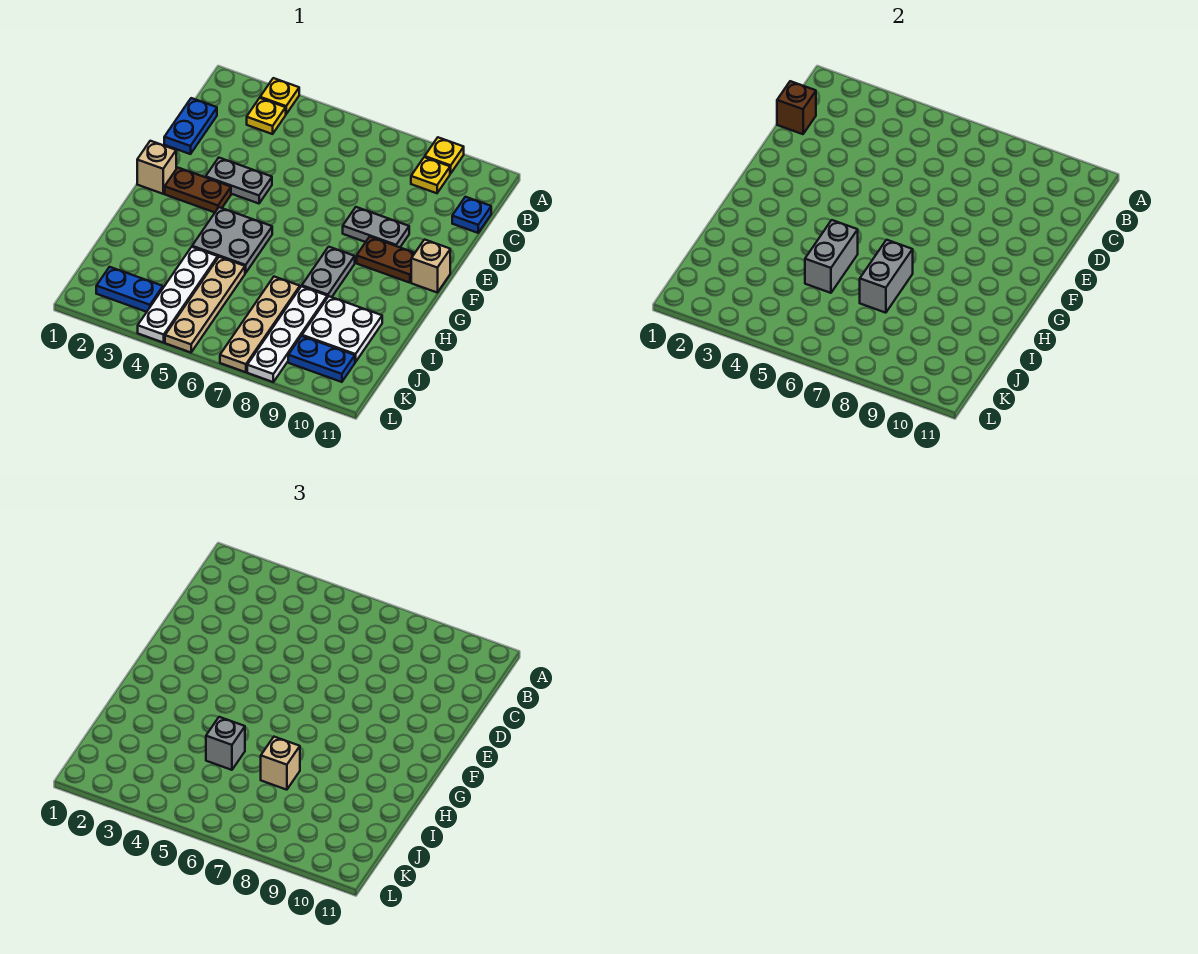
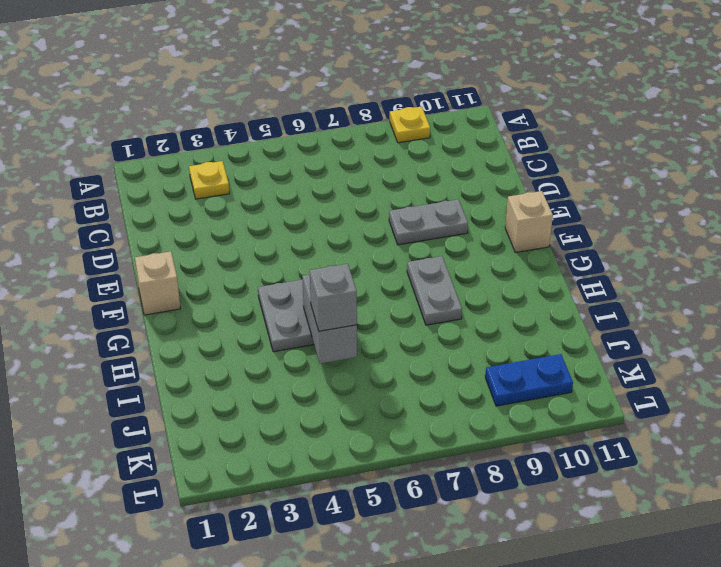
none -> yellow 1x1 plate [260,78,299,114]
none -> yellow 1x1 plate [411,157,450,193]
none -> blue 1x2 plate [164,98,217,154]

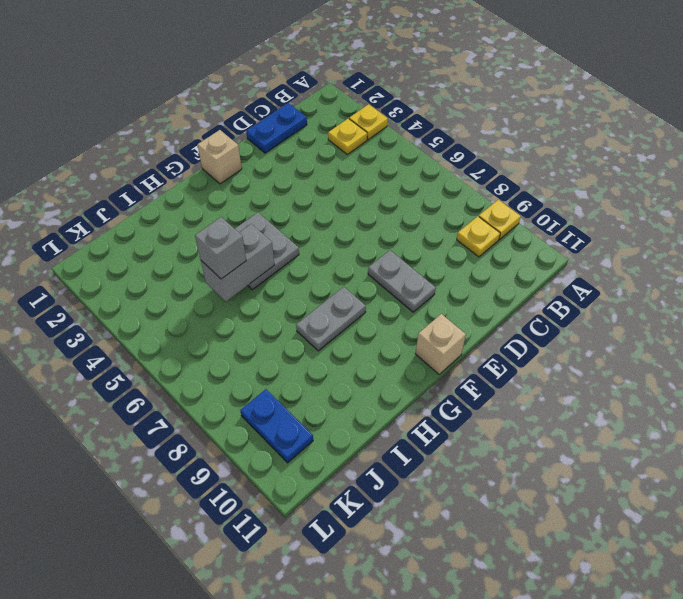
none -> blue 1x1 plate [452,197,491,233]
none -> grey 1x2 plate [206,158,272,204]
none -> brown 1x2 plate [165,168,231,212]

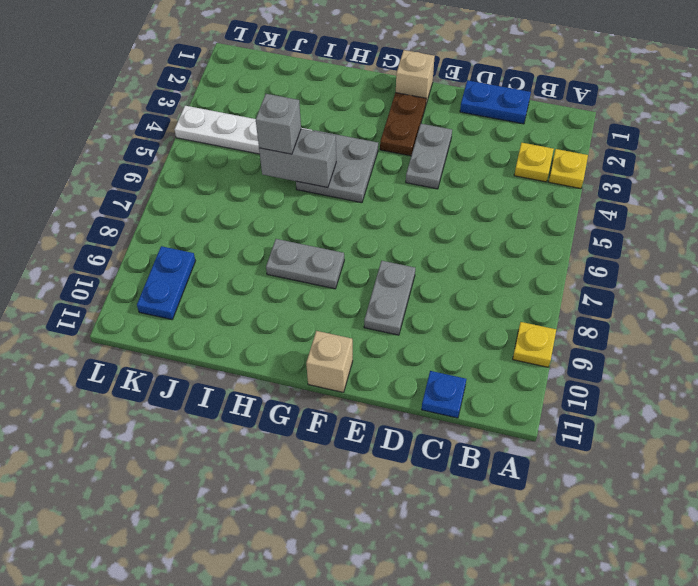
none -> yellow 1x1 plate [411,157,450,193]
none -> brown 1x2 plate [357,237,415,283]
none -> tan 1x4 plate [165,257,245,352]

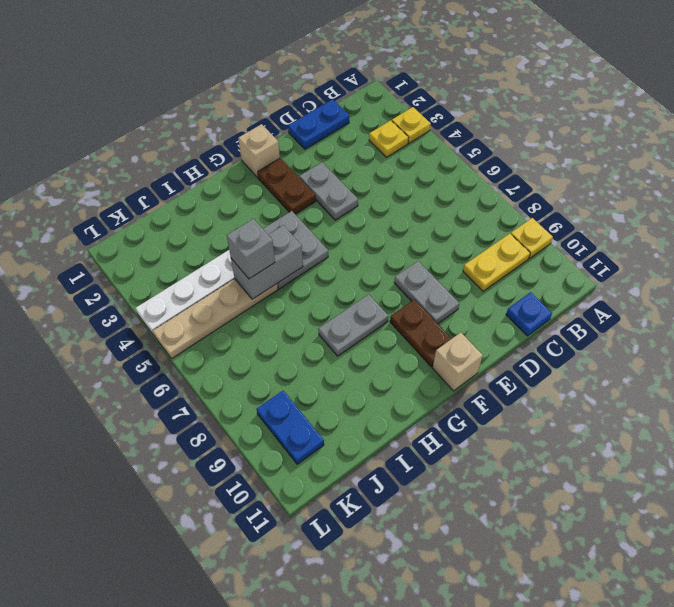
yellow 1x2 plate [463,234,530,291] -> yellow 1x1 plate [411,157,450,193]
none -> tan 1x4 plate [220,277,300,372]
none -> white 1x4 plate [247,286,327,382]
none -> white 2x2 plate [302,296,382,362]

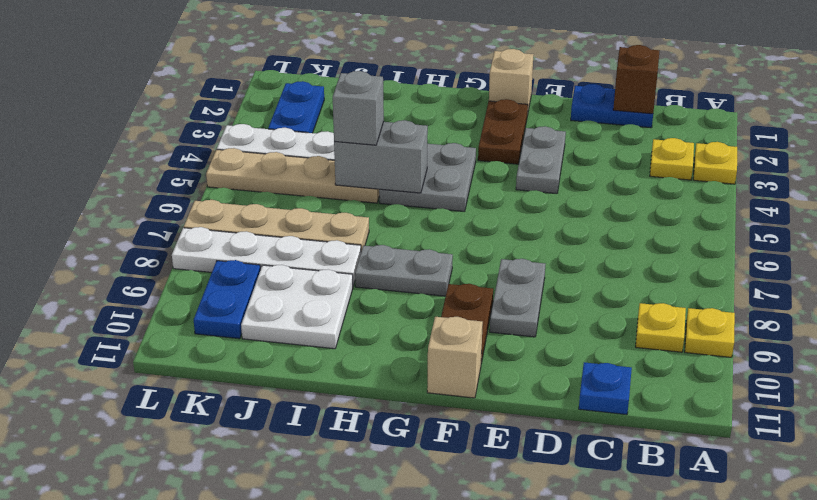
none -> grey 1x2 brick [860,240,913,313]
none -> tan 1x1 brick [261,737,300,790]

